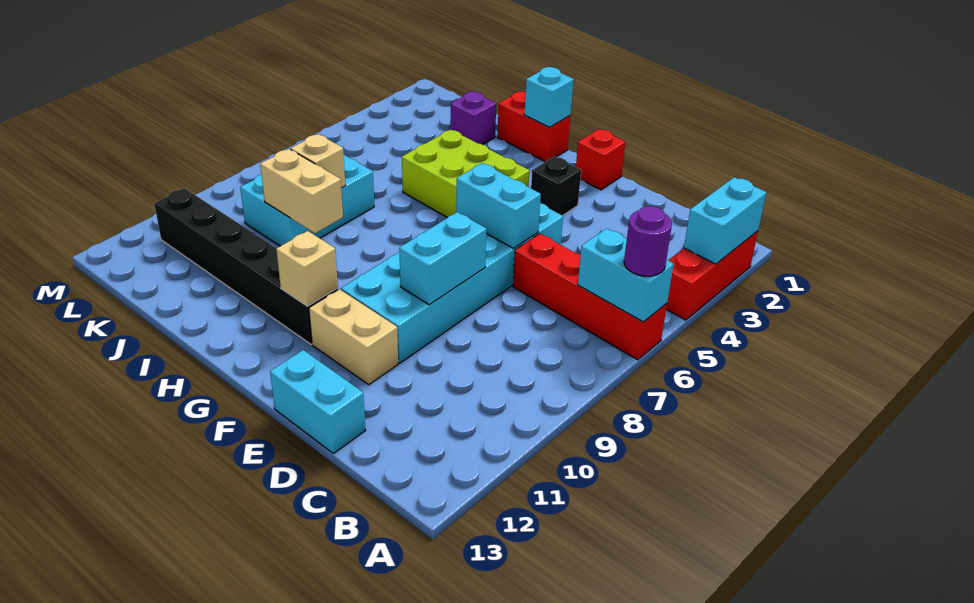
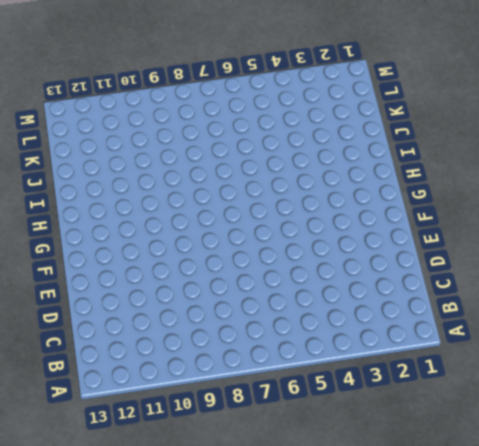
none -> red 1x3 brick [666,231,758,320]
none -> red 1x4 brick [513,234,667,360]
none -> cyan 1x2 brick [270,350,366,454]

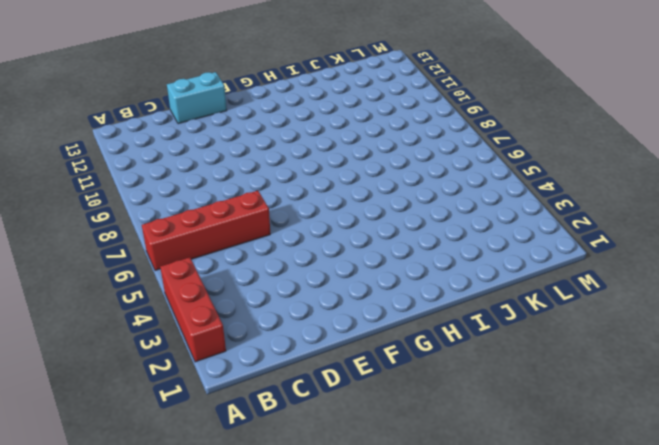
none -> cyan 2x6 brick [341,203,563,363]
none -> tan 1x2 brick [309,289,398,385]
none -> red 1x1 brick [576,129,625,190]

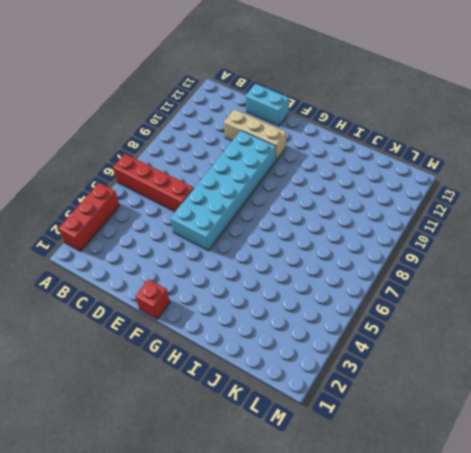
tan 1x3 brick [224,109,286,160] -> tan 1x2 brick [309,289,398,385]
none -> black 1x1 brick [531,157,581,216]
none -> lime 2x3 brick [402,129,530,218]
none -> black 1x6 brick [154,188,338,344]

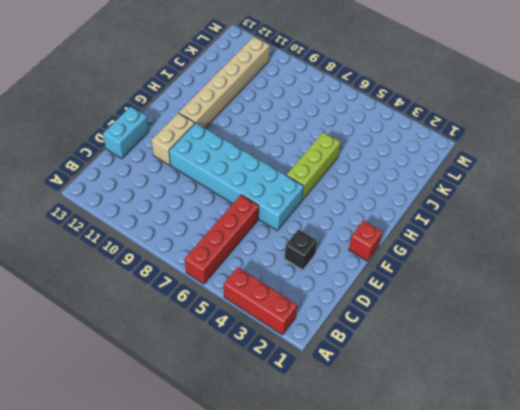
black 1x1 brick [284,229,317,270] -> black 1x1 brick moved to [531,157,581,216]
lime 1x3 brick [286,132,340,200] -> lime 2x3 brick [402,129,530,218]
tan 1x6 brick [179,37,270,128] -> black 1x6 brick [154,188,338,344]
none -> red 1x2 brick [497,92,570,162]
none -> purple 1x1 brick [450,92,496,144]
none -> cyan 2x3 brick [240,154,374,246]

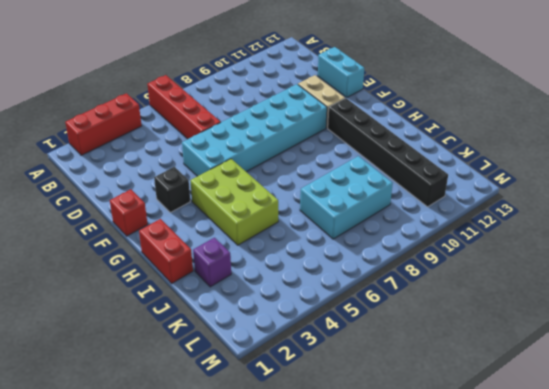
none -> cyan 1x2 brick [684,177,766,264]
none -> cyan 1x2 brick [578,228,674,322]
none -> cyan 1x2 brick [456,163,541,249]

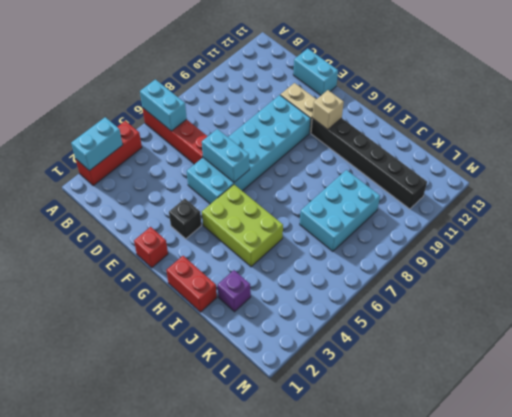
none -> cyan 1x2 brick [399,212,486,305]
none -> cyan 1x1 brick [524,67,574,127]
none -> tan 1x2 brick [260,149,343,233]

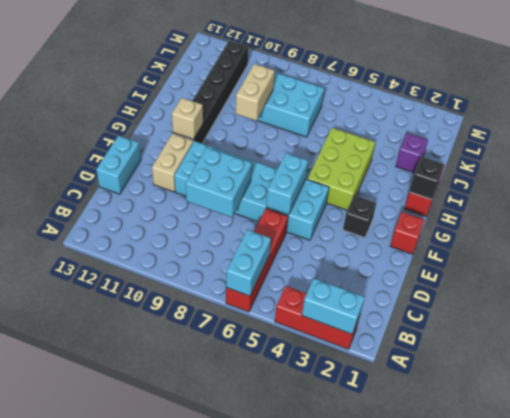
cyan 2x2 brick [186,147,252,217] -> cyan 1x2 brick [399,212,486,305]
black 1x1 brick [409,157,444,200] -> cyan 1x1 brick [524,67,574,127]
none -> tan 1x1 brick [291,134,345,188]
none -> purple 1x1 round brick [624,206,672,276]

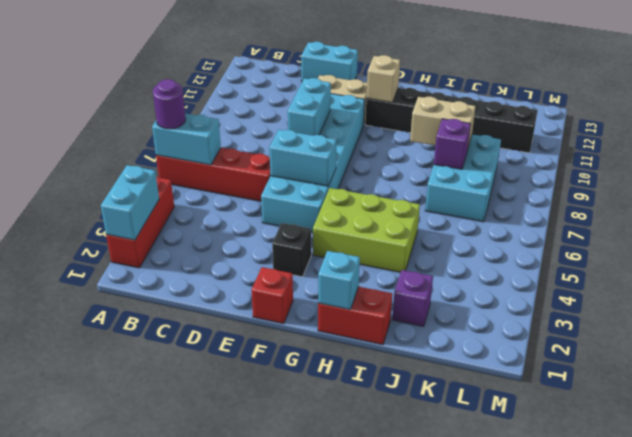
purple 1x1 brick [434,119,471,169] -> tan 1x1 brick [291,134,345,188]

